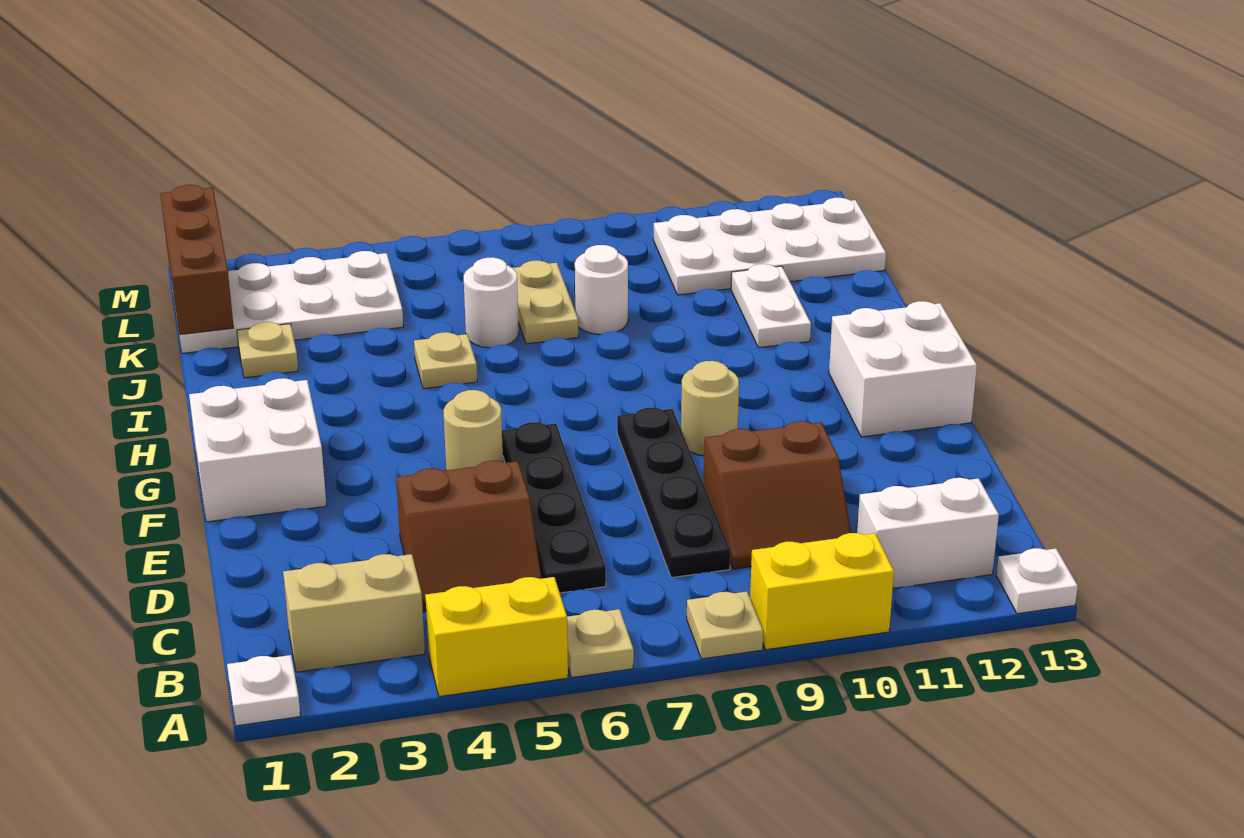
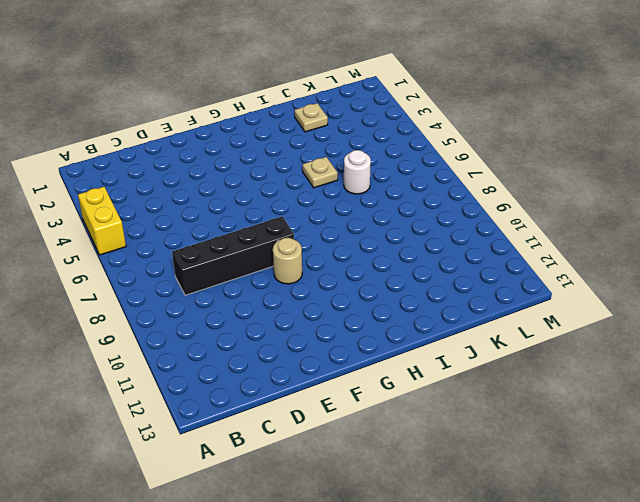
black 1x4 brick [172,216,294,295] -> black 1x4 plate [617,408,730,578]
none -> white 1x1 plate [227,655,300,726]
none -> tan 1x1 plate [567,609,634,678]
none -> tan 1x1 plate [687,592,763,659]

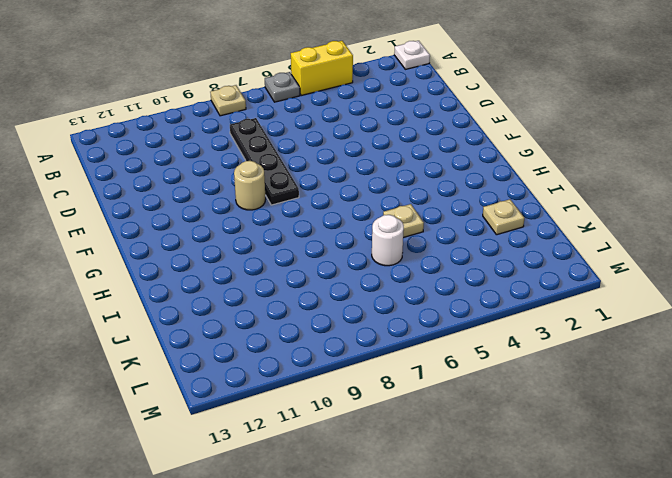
grey 1x1 plate [265,72,300,102] -> tan 1x1 plate [567,609,634,678]
none -> yellow 1x2 brick [750,533,894,650]
none -> white 1x1 plate [996,548,1078,614]
none -> tan 1x2 brick [283,554,425,672]

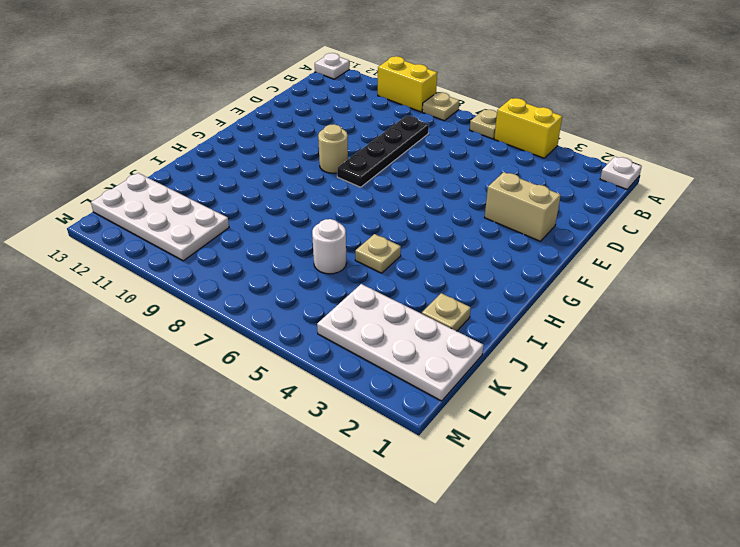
tan 1x2 brick [485,172,561,241] -> tan 1x2 brick moved to [283,554,425,672]
none -> white 1x2 brick [857,478,999,588]
none -> brown 2x2 slope [396,460,542,612]
none -> black 1x4 plate [502,422,606,593]

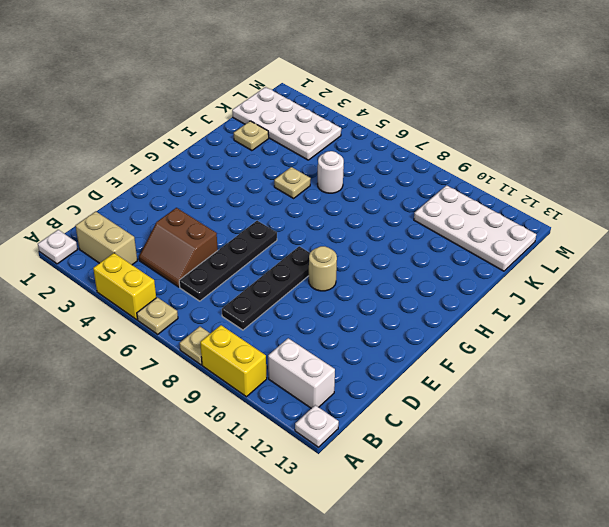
none -> brown 2x2 slope [704,421,851,569]
none -> white 2x2 brick [189,378,327,522]
none -> tan 1x1 round brick [444,390,503,470]

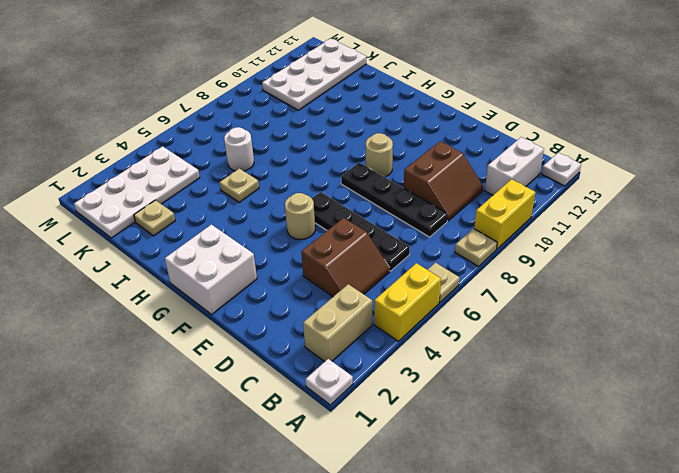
none -> white 2x2 brick [829,301,977,437]
none -> white 1x2 plate [731,264,811,348]
none -> tan 1x2 plate [513,261,579,344]

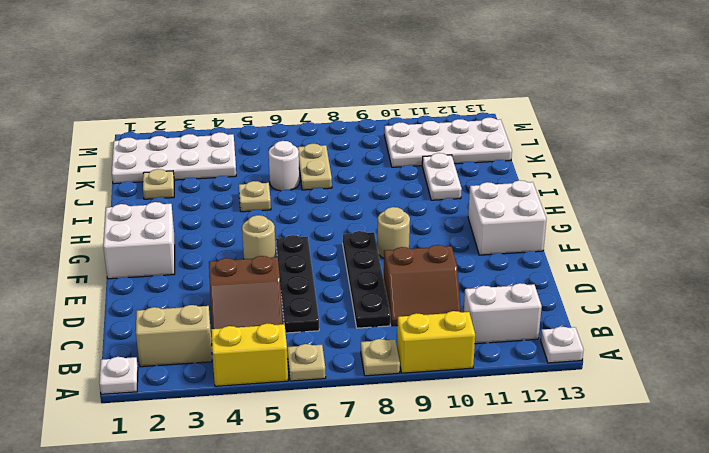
none -> white 1x1 round brick [575,245,628,334]
none -> brown 1x3 brick [160,185,234,335]

